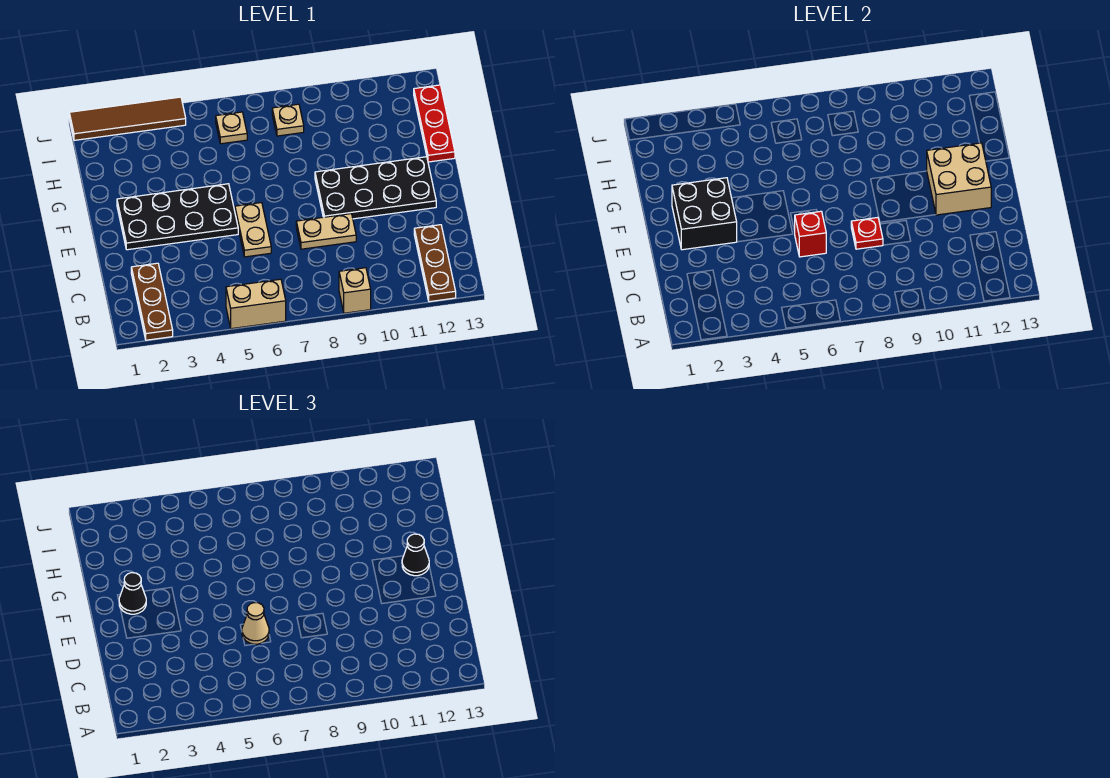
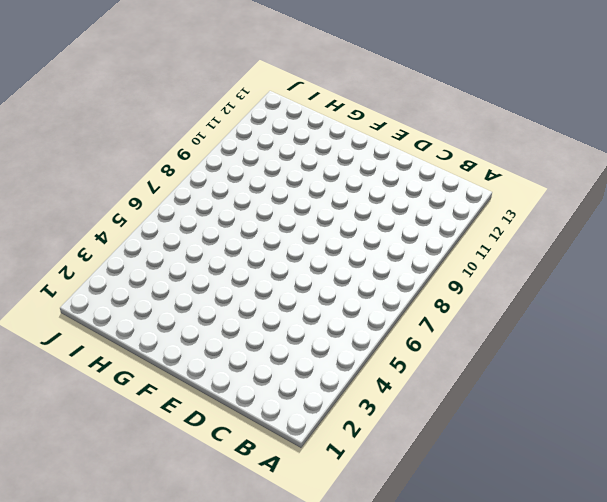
none -> brown 1x3 plate [131,263,173,340]
none -> tan 1x2 brick [226,279,286,329]
none -> tan 1x1 brick [339,268,371,313]

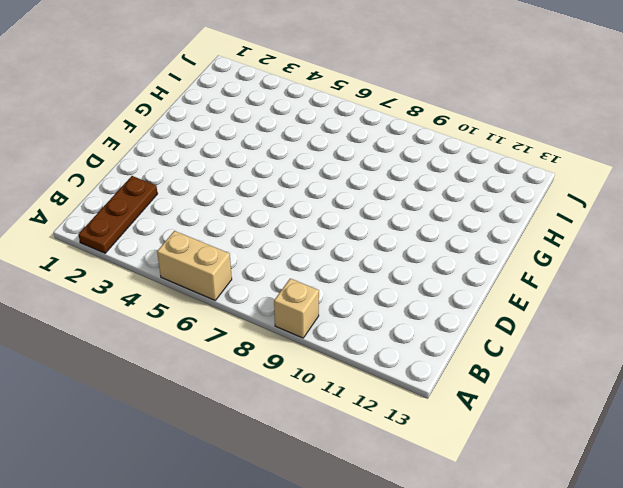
none -> brown 1x3 plate [414,225,456,302]
none -> tan 1x2 plate [235,203,271,257]
none -> tan 1x2 plate [296,214,356,249]

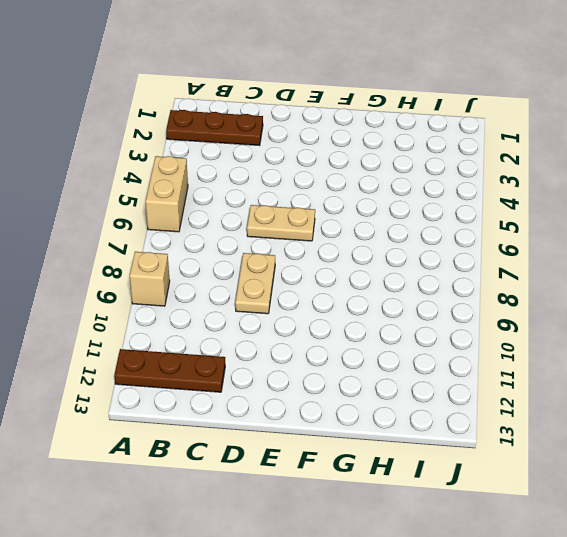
none -> black 2x4 plate [117,184,238,250]
none -> black 2x4 plate [315,157,436,219]
none -> red 1x3 plate [414,85,455,162]

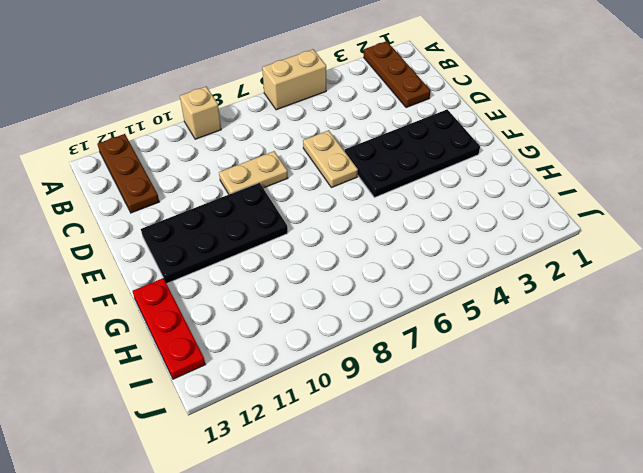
none -> tan 1x1 plate [216,112,247,144]
none -> tan 1x1 plate [272,104,304,136]
none -> brown 1x4 tile [69,97,186,140]

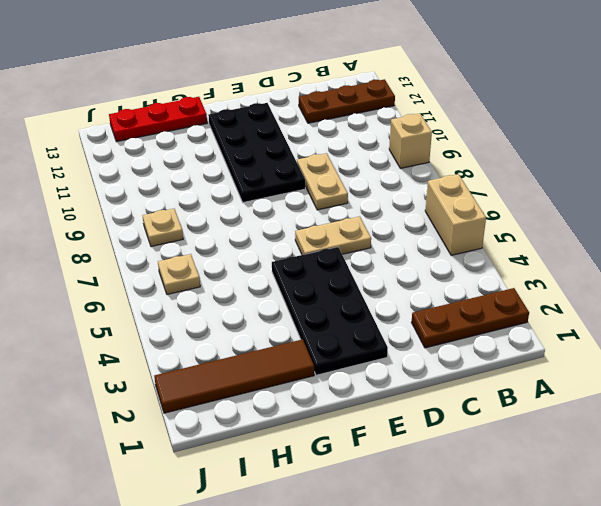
brown 1x4 tile [154,339,314,413] -> brown 1x4 tile turned to [69,97,186,140]
none -> red 1x1 brick [794,211,826,257]
none -> red 1x1 plate [851,218,883,249]
none -> black 2x2 brick [672,178,737,250]

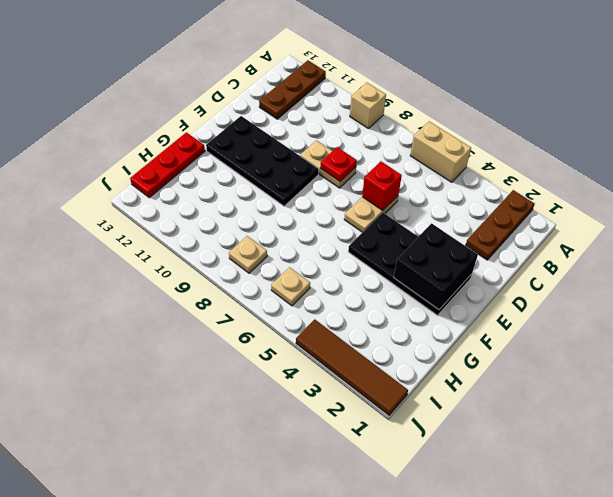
none -> tan 2x2 brick [927,143,991,215]
none -> tan 1x1 cone [242,603,269,644]
none -> black 1x1 cone [119,573,146,614]

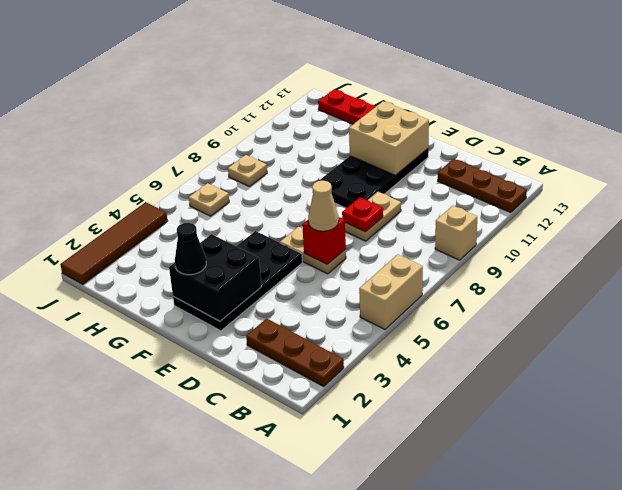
none -> black 1x1 cone [402,534,429,576]

